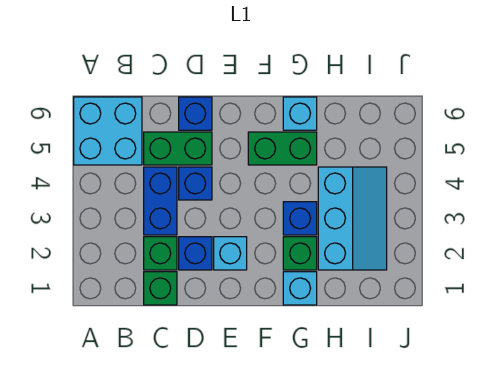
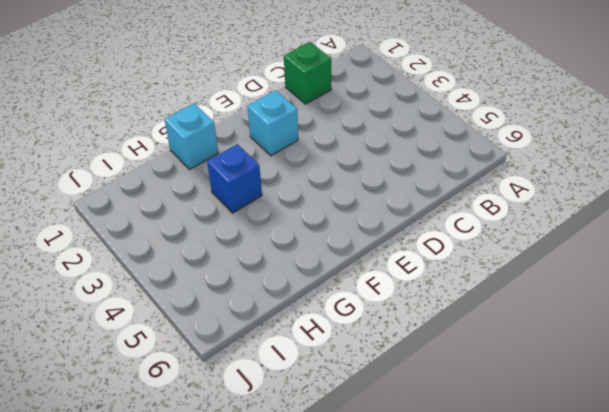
none -> cyan 2x2 brick [74,97,142,165]
none -> green 1x1 brick [144,237,177,270]
none -> blue 1x2 brick [144,167,177,235]

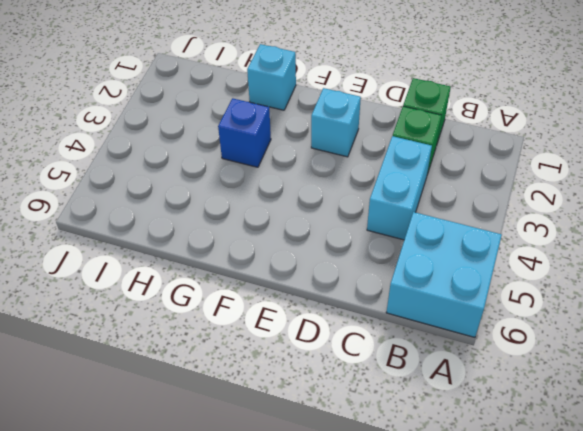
cyan 1x2 brick [367,136,432,240] -> blue 1x2 brick [144,167,177,235]
none -> green 1x2 brick [144,132,212,165]
none -> blue 1x1 brick [179,237,212,270]
none -> blue 1x1 brick [179,167,212,200]

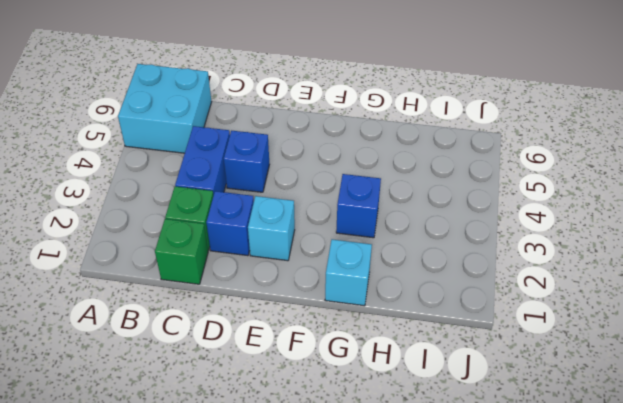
none -> green 1x2 brick [144,132,212,165]
none -> blue 1x1 brick [179,97,212,130]
none -> green 1x2 brick [248,132,317,165]

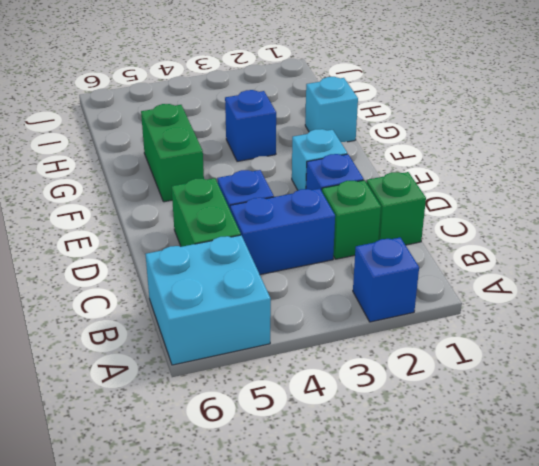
blue 1x1 brick [353,238,419,322] -> blue 1x1 brick moved to [179,97,212,130]
none -> green 1x1 brick [283,237,317,270]
none -> cyan 1x1 brick [283,97,317,130]
none -> cyan 2x3 slope [318,167,387,270]

